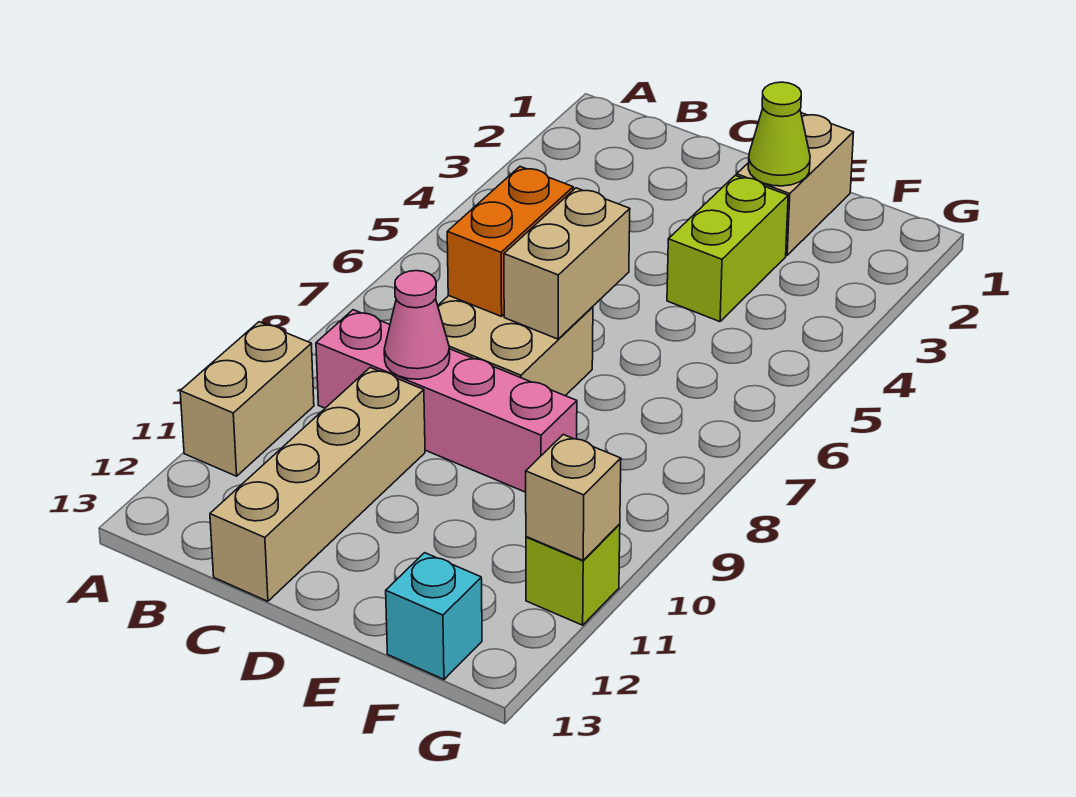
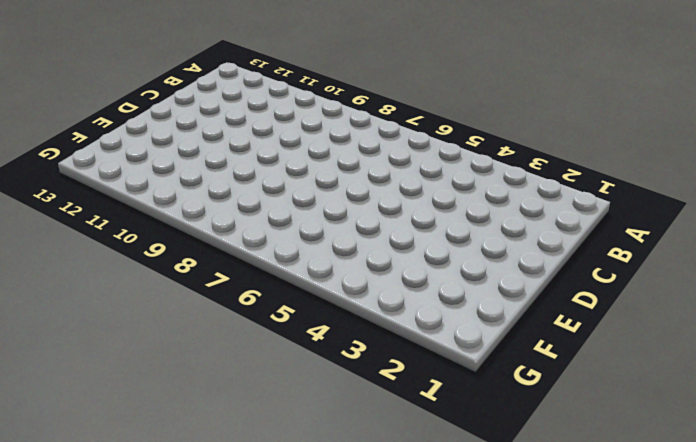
none -> tan 1x2 brick [180,322,314,476]
none -> pink 1x4 brick [316,310,577,492]
none -> tan 2x2 brick [438,296,593,396]

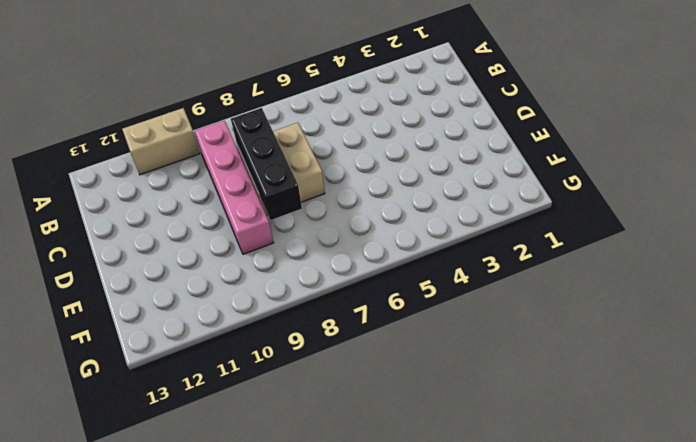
black 1x3 brick [231,108,302,220] -> none
none -> tan 1x4 brick [210,368,425,601]
none -> tan 1x2 brick [737,113,854,255]
none -> lime 1x2 brick [667,176,788,322]

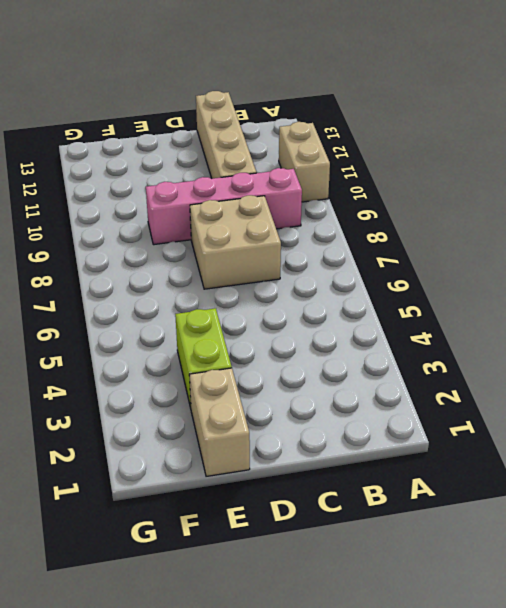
none -> cyan 1x1 brick [386,553,482,679]
none -> lime 1x1 brick [526,524,620,625]
none -> orange 1x2 brick [447,167,573,316]

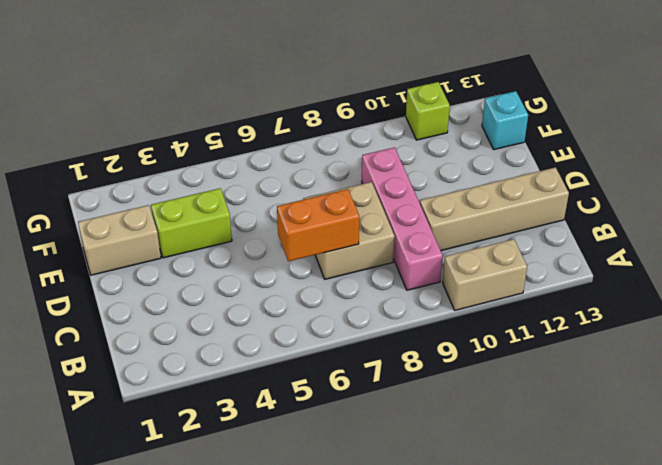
none -> pink 1x1 cone [384,271,450,379]
none -> tan 1x2 brick [504,188,630,339]
none -> lime 1x1 cone [748,82,810,186]

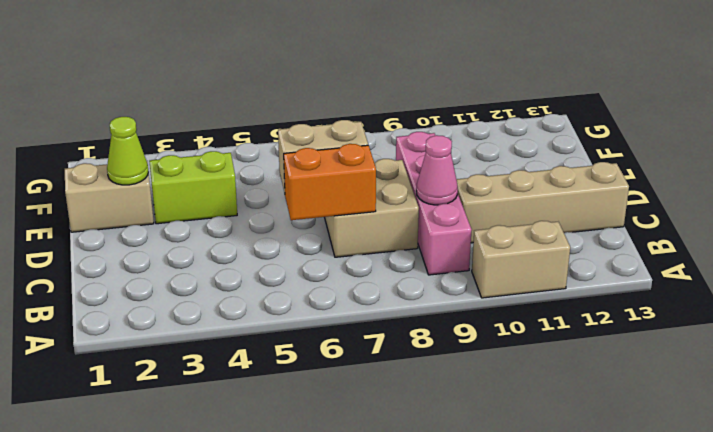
none -> cyan 1x1 brick [386,553,482,679]
none -> lime 1x1 brick [526,524,620,625]
none -> tan 1x1 brick [526,435,621,560]

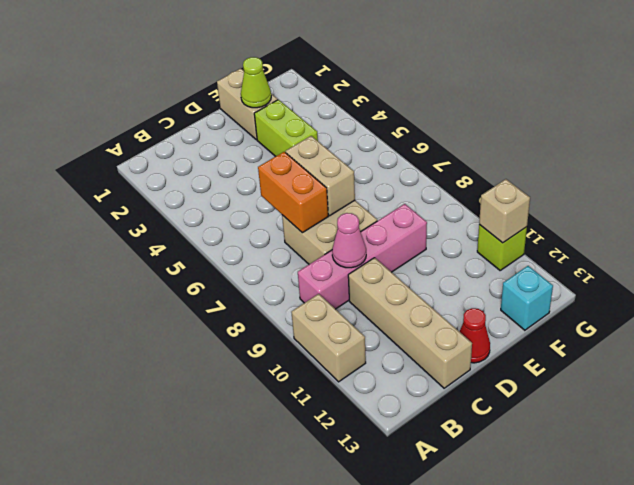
red 1x1 cone [460,308,490,363] -> none

